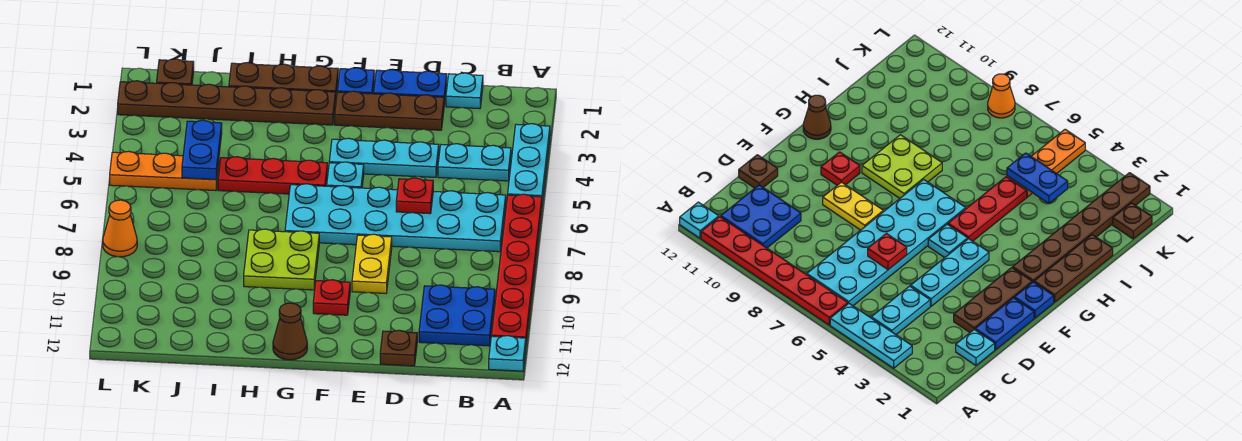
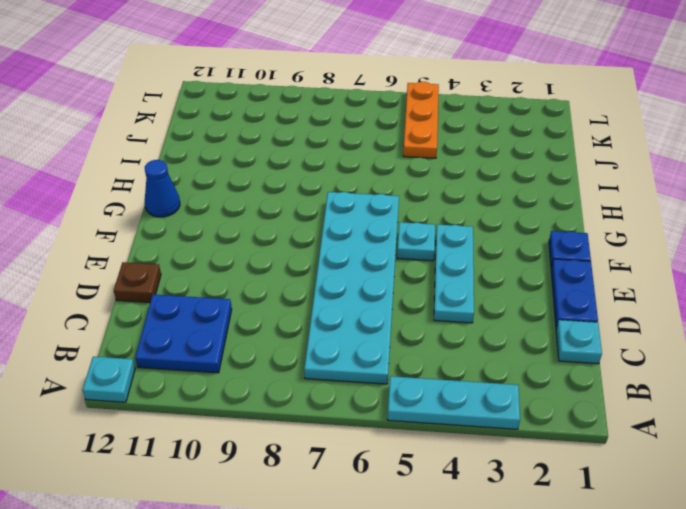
blue 1x1 cone [145,160,180,217] -> brown 1x1 cone [273,303,307,360]
none -> red 1x6 plate [491,194,542,342]
none -> cyan 1x2 plate [438,144,511,181]
none -> brown 1x3 plate [335,91,444,130]

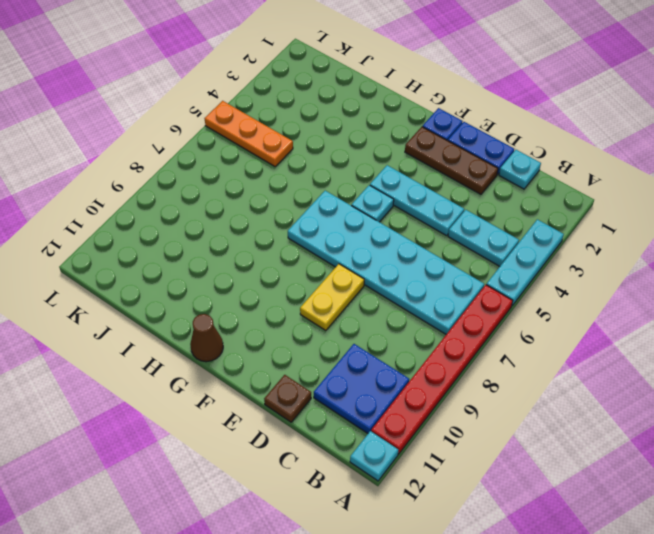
none -> red 1x1 plate [313,280,350,315]
none -> brown 1x3 plate [229,63,338,94]
none -> brown 1x6 plate [118,81,336,125]

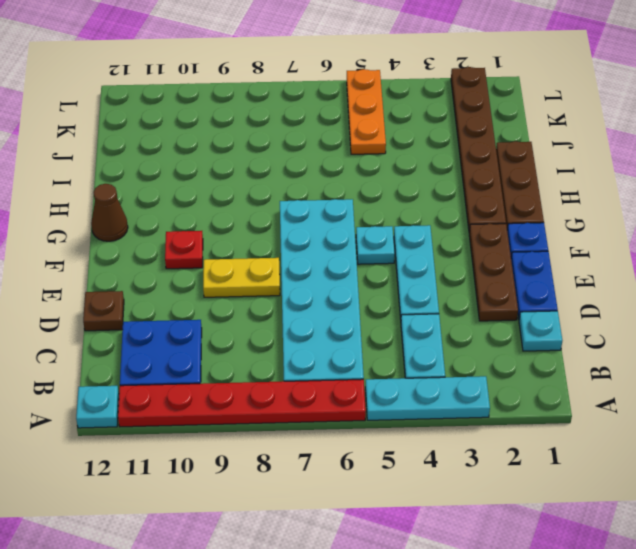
none -> red 1x3 plate [218,157,327,194]
none -> lime 2x2 plate [244,229,319,290]
none -> brown 1x1 plate [157,59,194,85]

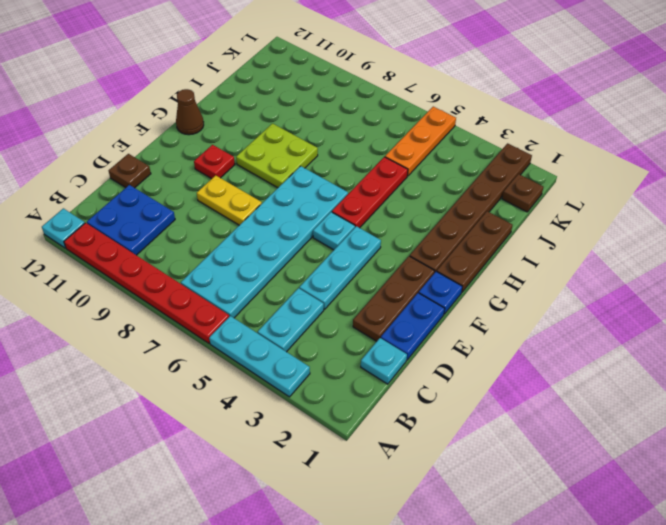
none -> orange 1x1 cone [103,200,137,257]
none -> red 1x1 plate [396,178,433,214]
none -> blue 1x2 plate [182,120,222,180]

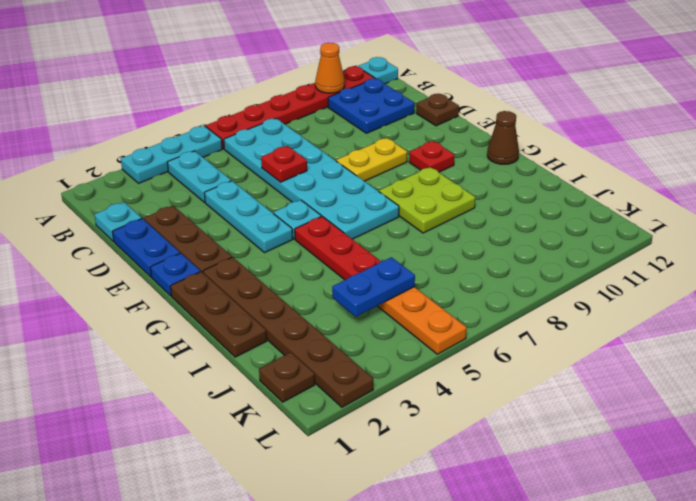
orange 1x1 cone [315,43,345,93] -> orange 1x1 cone moved to [103,200,137,257]

